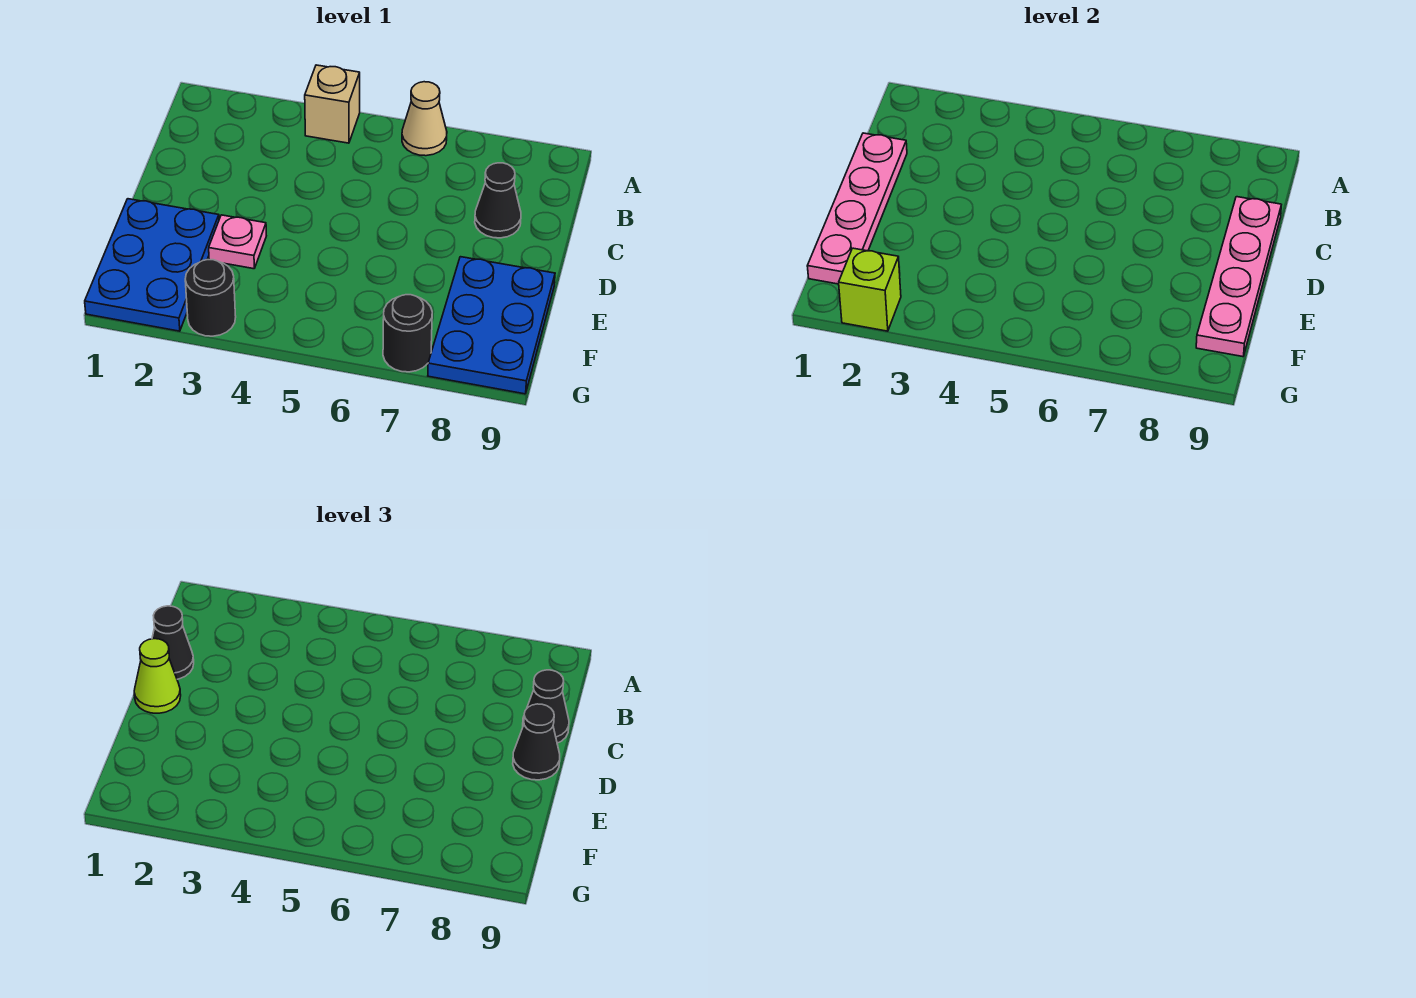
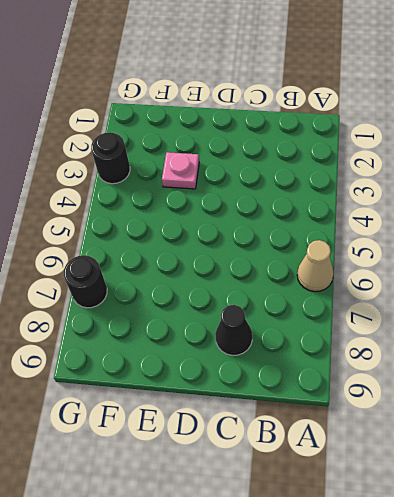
none -> tan 1x1 brick [305,65,360,143]
none -> blue 2x3 plate [85,199,219,331]
none -> blue 2x3 plate [428,257,555,394]

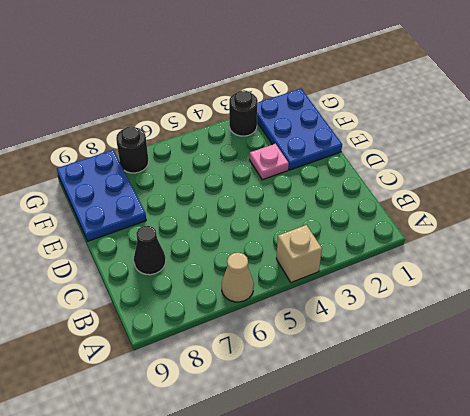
none -> pink 1x4 plate [807,133,907,284]
none -> pink 1x4 plate [1196,197,1281,357]
none -> lime 1x1 brick [839,248,901,331]

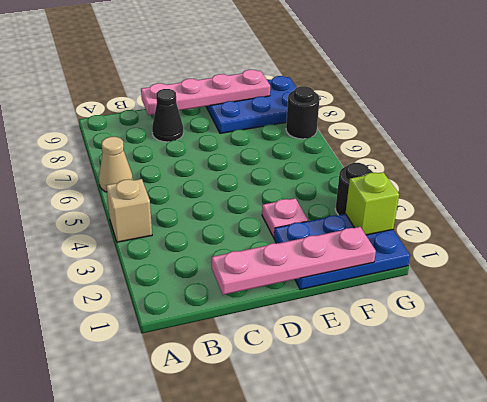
none -> black 1x1 cone [152,606,194,679]
none -> black 1x1 cone [523,670,569,743]
none -> lime 1x1 cone [134,639,181,713]

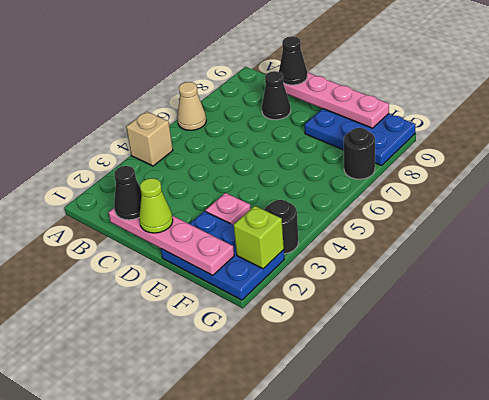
none -> black 1x1 cone [513,704,560,780]

